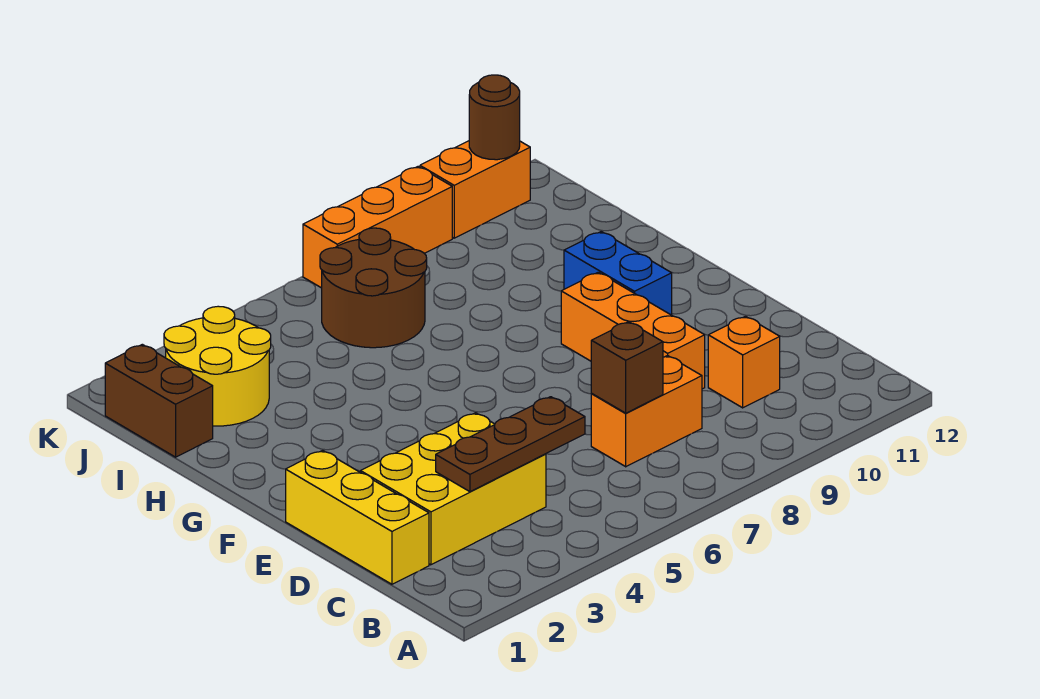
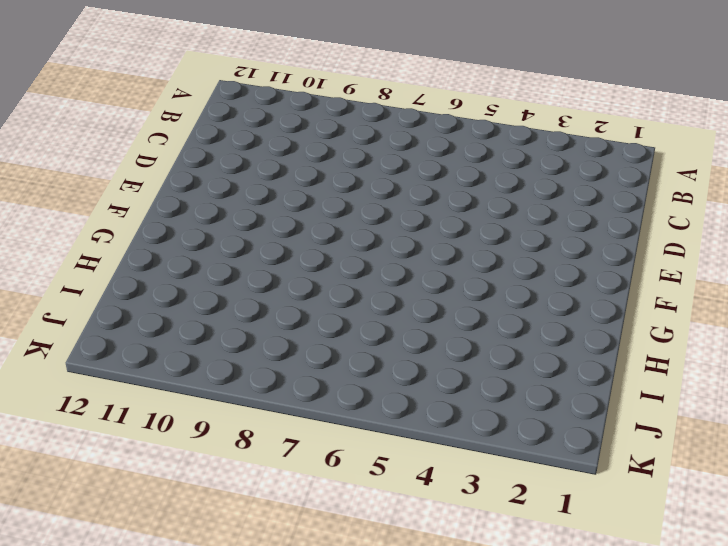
none -> yellow 1x3 brick [286,450,429,584]
none -> yellow 2x3 brick [361,413,546,565]
none -> orange 1x2 brick [591,355,702,467]

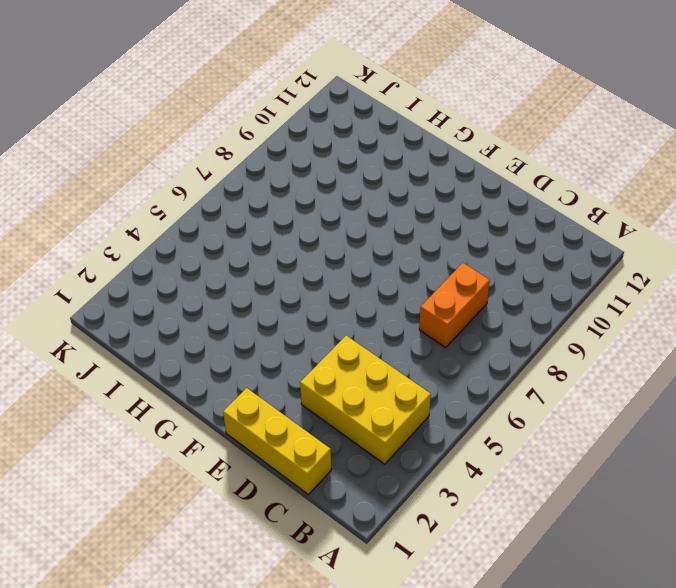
yellow 2x3 brick [300,336,431,464] -> yellow 2x3 brick turned to [361,413,546,565]
none -> orange 1x1 brick [708,316,780,408]
none -> orange 1x3 brick [561,272,705,389]
none -> blue 1x2 brick [564,232,672,315]

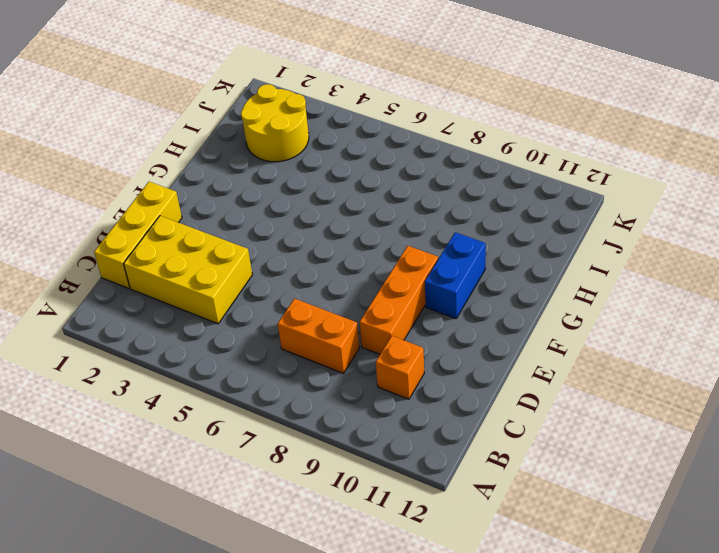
none -> brown 1x2 brick [105,344,213,457]
none -> brown 2x2 round brick [320,228,427,348]
none -> orange 1x3 brick [303,167,452,288]

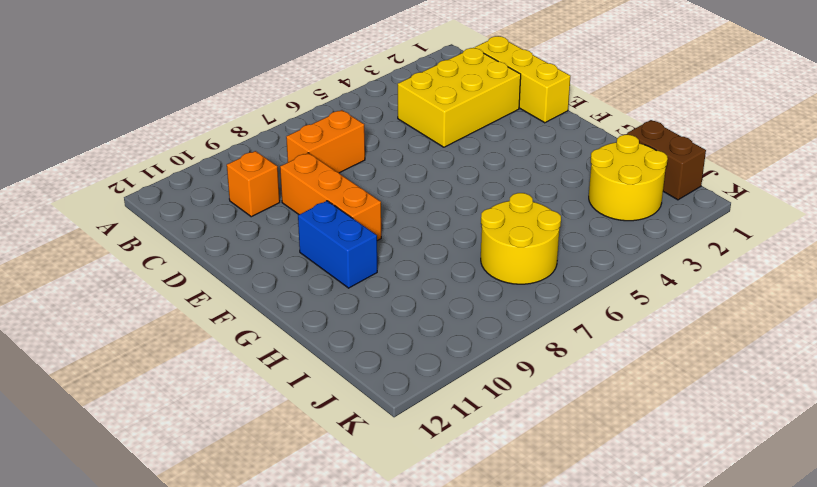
yellow 2x2 round brick [481,193,561,284] -> brown 2x2 round brick [320,228,427,348]
none -> orange 1x3 brick [303,167,452,288]
none -> orange 1x2 brick [420,141,530,238]
none -> brown 1x3 plate [436,397,585,492]

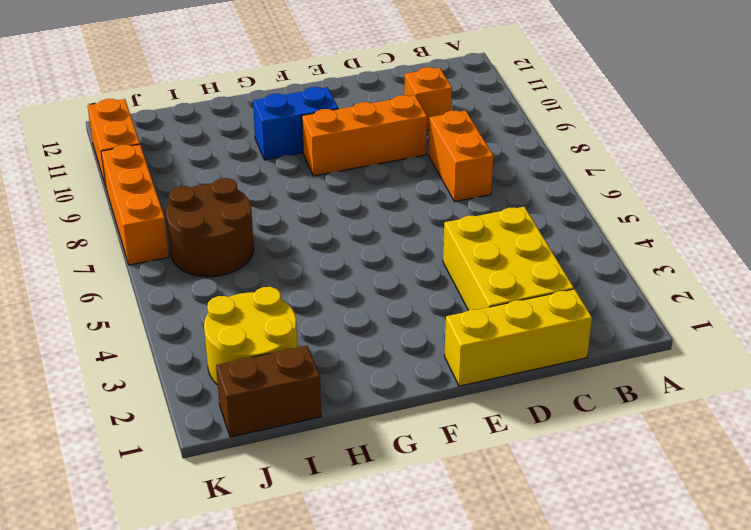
none -> brown 1x3 plate [436,397,585,492]
none -> brown 1x1 brick [591,322,663,413]
none -> brown 1x1 round brick [469,75,520,160]

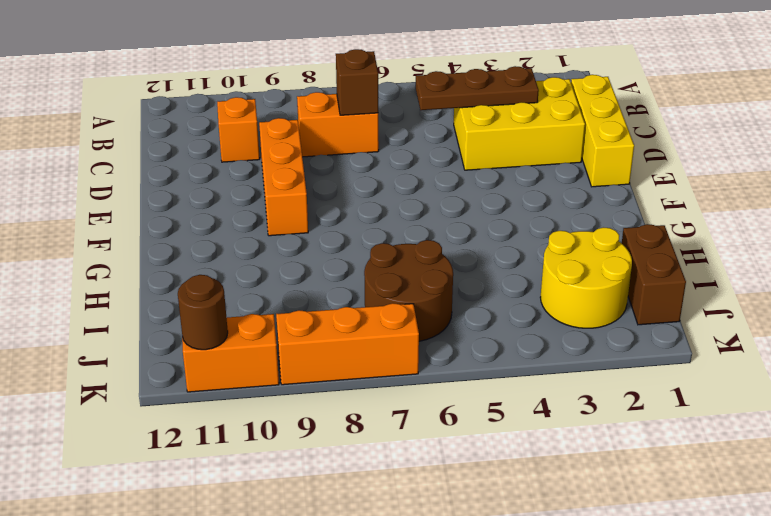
none -> blue 1x2 brick [564,232,672,315]

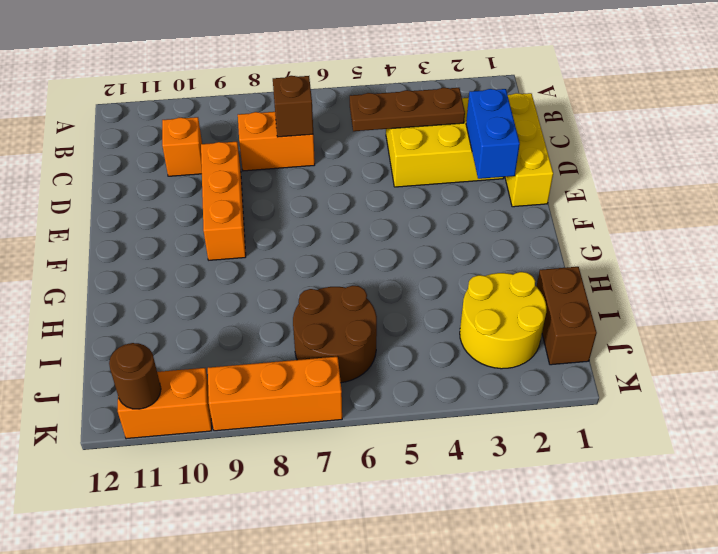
blue 1x2 brick [466,89,520,179] -> blue 1x2 brick moved to [564,232,672,315]

